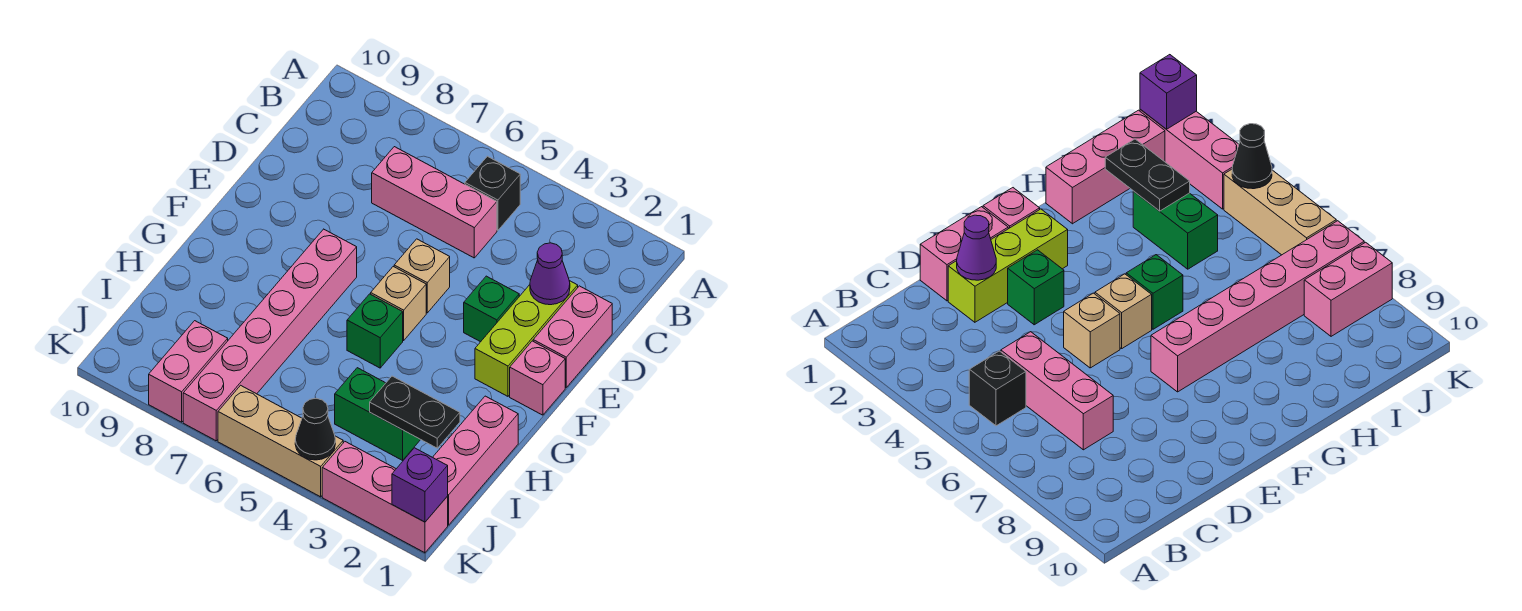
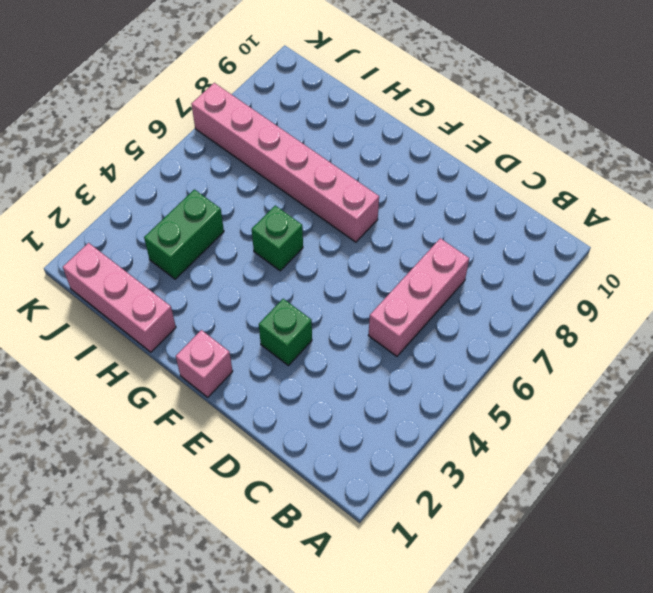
none -> black 1x1 brick [465,156,520,230]
none -> pink 1x2 brick [533,286,612,387]
none -> lime 1x3 brick [475,281,578,396]

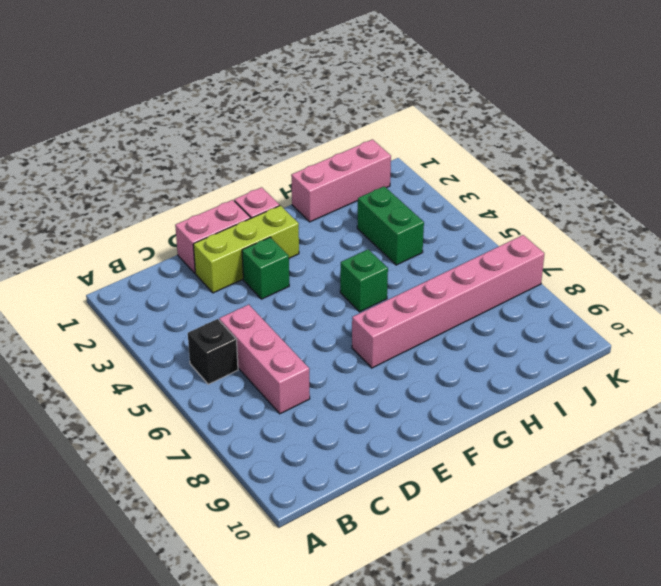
none -> tan 1x1 brick [394,239,450,313]
none -> tan 1x1 brick [371,267,426,340]
none -> pink 1x2 brick [149,321,228,422]

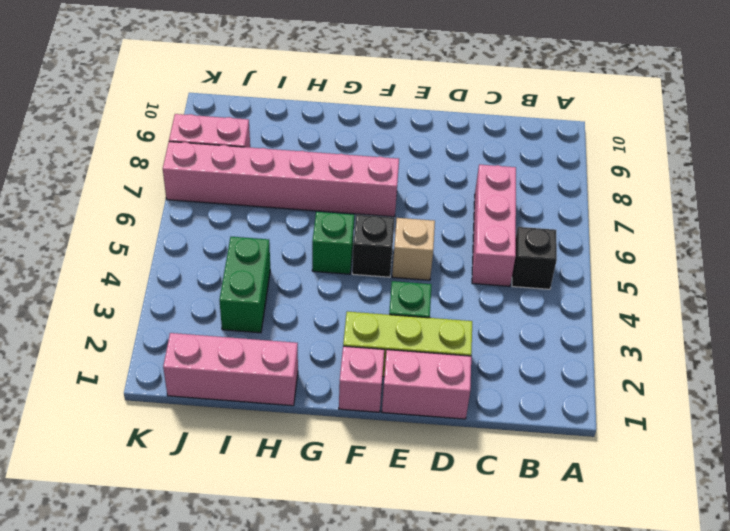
black 1x1 brick [352,215,395,277] -> tan 1x1 brick [371,267,426,340]
none -> pink 1x3 brick [322,442,448,553]
none -> tan 1x3 brick [218,385,343,497]
none -> purple 1x1 cone [530,243,570,305]

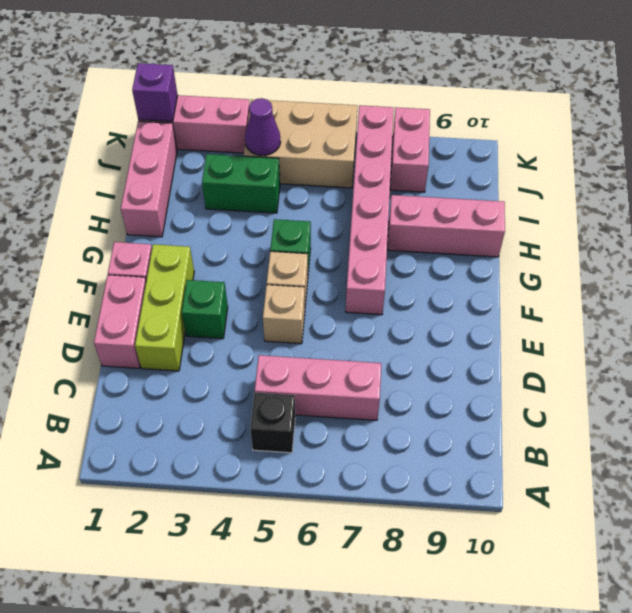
pink 1x3 brick [387,195,505,257] -> none
tan 2x3 brick [244,99,357,188] -> tan 1x3 brick [218,385,343,497]
purple 1x1 cone [245,98,281,156] -> purple 1x1 cone moved to [530,243,570,305]
none -> black 1x2 plate [370,376,460,448]
none -> black 1x1 cone [295,398,335,460]

